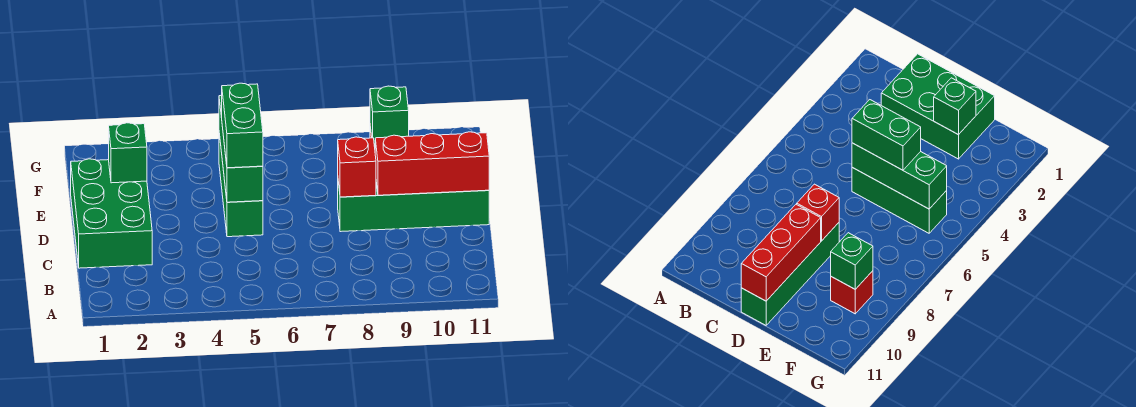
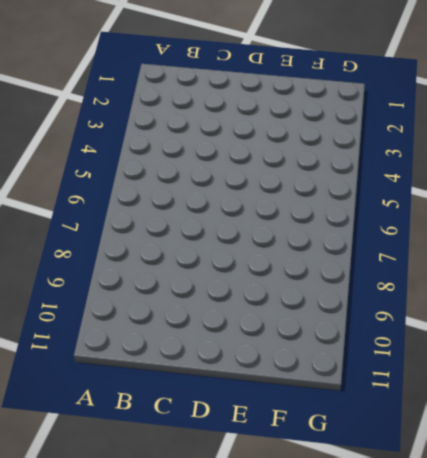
none -> green 2x3 brick [71,159,152,268]
none -> green 1x3 brick [219,134,263,237]

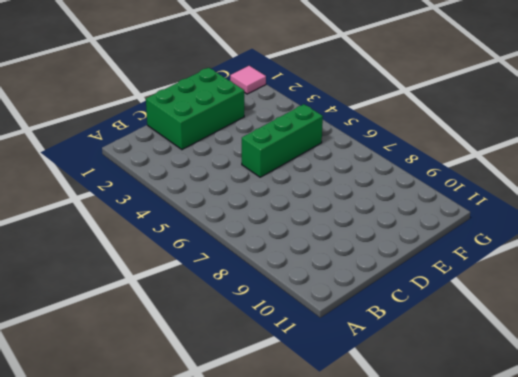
pink 1x1 tile [230,66,266,94] -> none
none -> green 1x4 brick [338,182,489,232]
none -> red 1x1 brick [831,271,873,314]

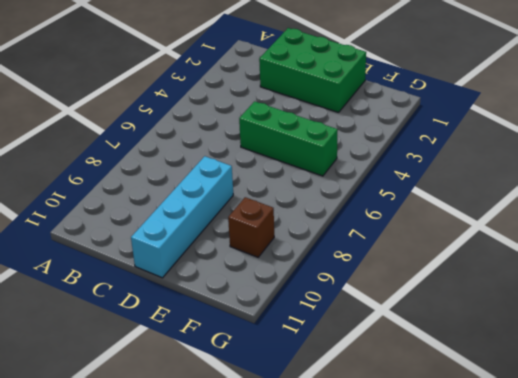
cyan 1x4 brick [131,156,233,278] -> green 1x4 brick [338,182,489,232]
brown 1x1 brick [228,197,274,257] -> red 1x1 brick [831,271,873,314]
none -> green 1x3 brick [219,95,263,202]
none -> red 1x1 brick [338,137,376,197]

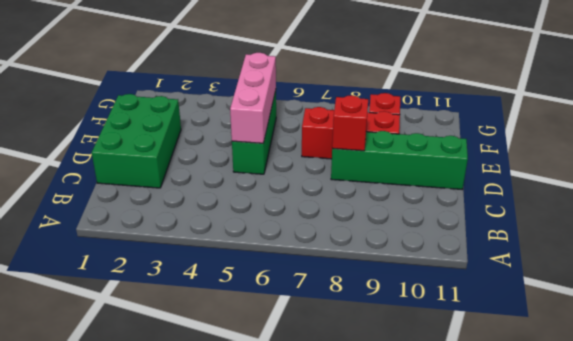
pink 1x3 brick [230,53,276,143] -> green 1x3 brick [219,95,263,202]
red 1x3 brick [302,107,400,159] -> red 1x3 brick moved to [375,132,489,195]
none -> green 1x1 brick [109,123,147,183]
none -> green 1x1 brick [370,86,409,146]

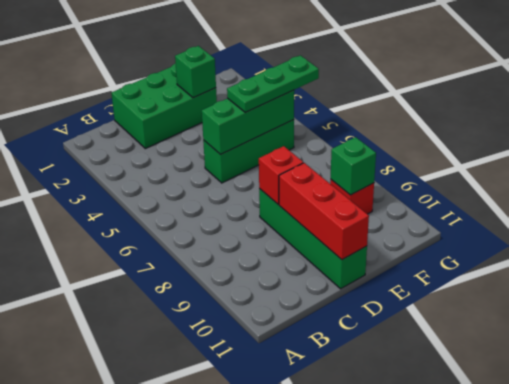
green 1x3 plate [227,55,319,113] -> green 1x2 brick [222,83,263,168]

